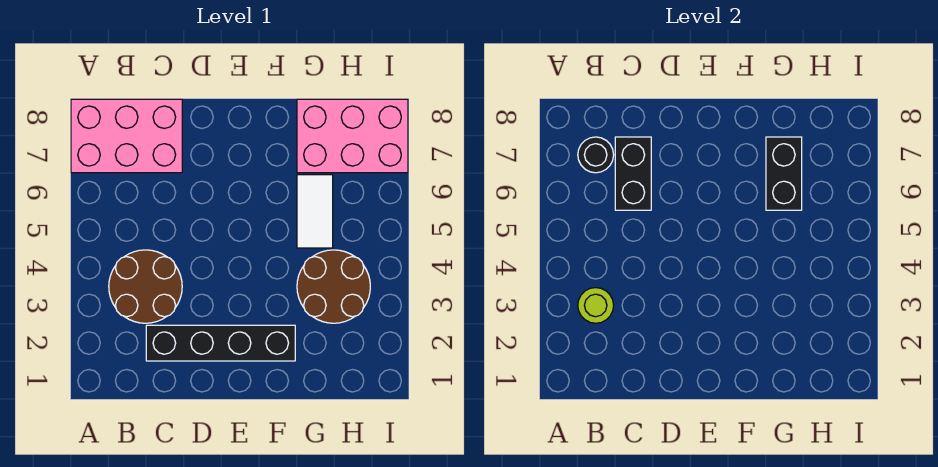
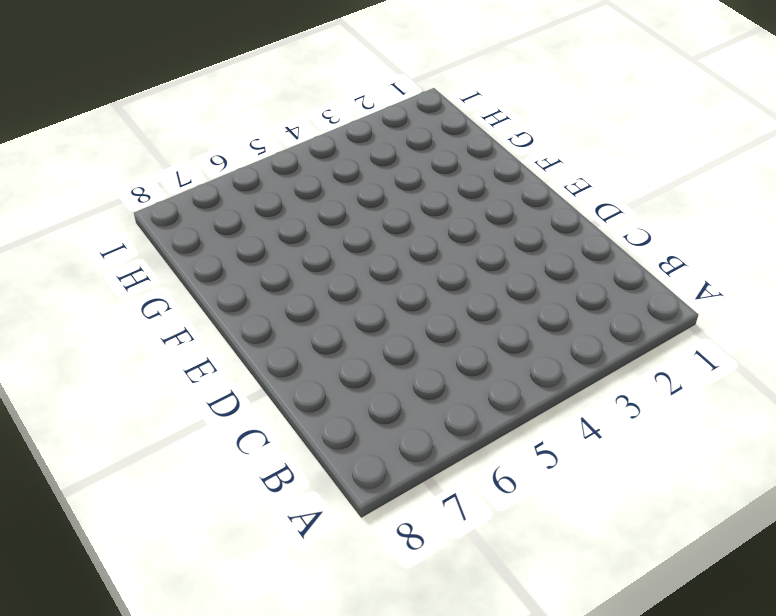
none -> pink 2x3 brick [71,99,182,173]
none -> brown 2x2 round brick [109,250,182,323]

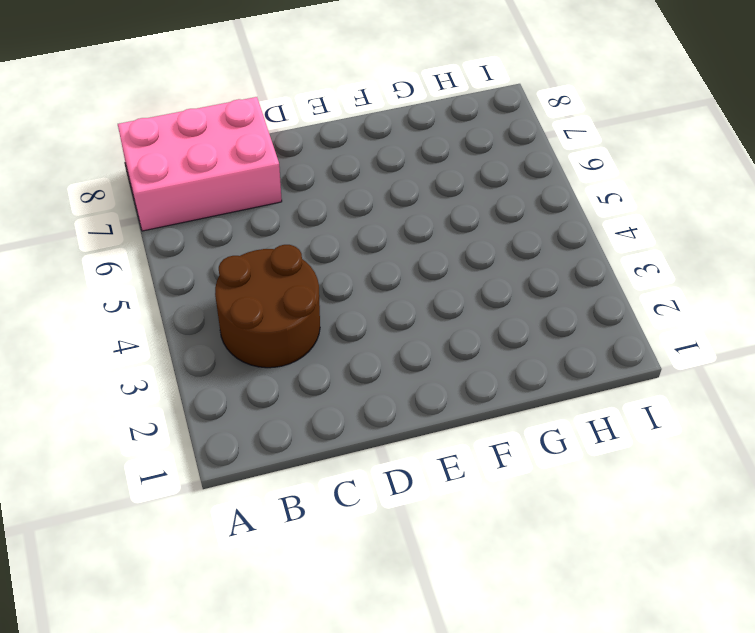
none -> black 1x4 brick [146,325,295,361]
none -> brown 2x2 round brick [297,250,370,323]

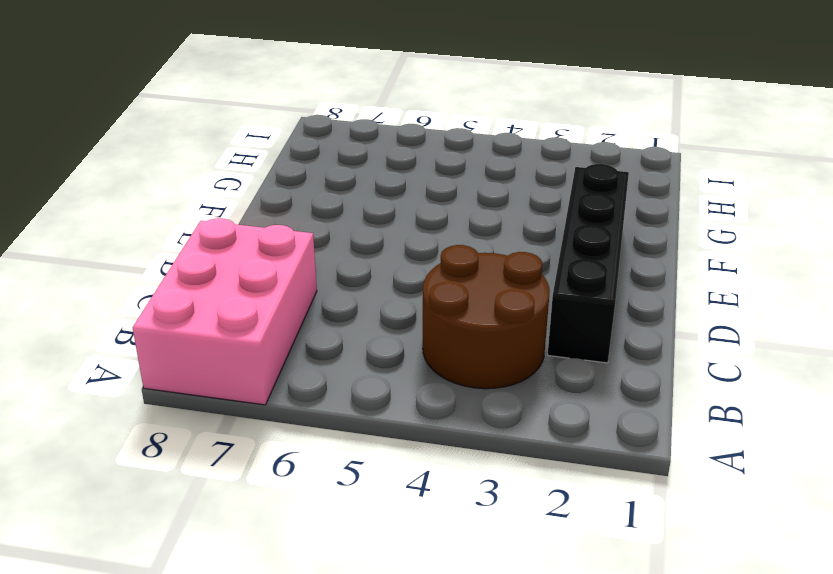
none -> brown 2x2 round brick [297,250,370,323]
none -> white 1x2 tile [297,175,333,248]

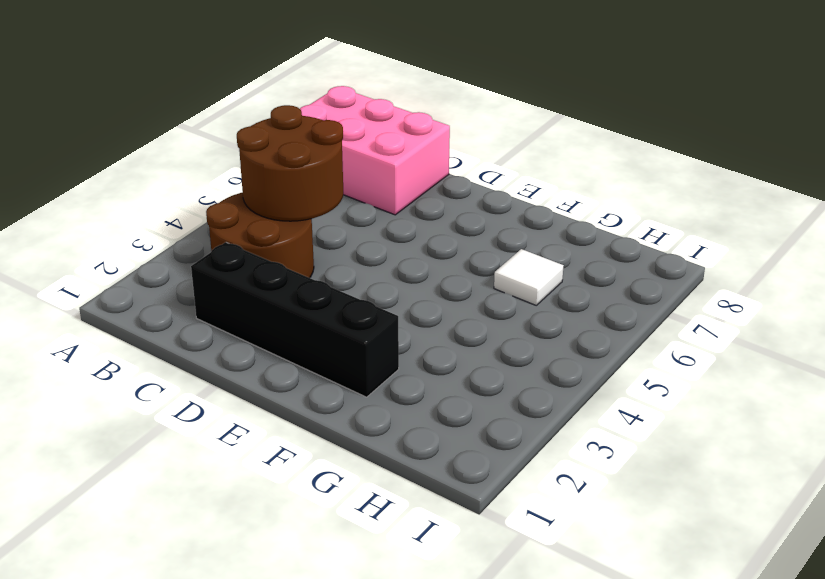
brown 2x2 round brick [237,105,343,221] -> brown 2x2 round brick moved to [297,250,370,323]
white 1x1 tile [494,249,564,305] -> white 1x2 tile [297,175,333,248]
none -> pink 2x3 brick [297,99,408,173]
none -> lime 1x1 round brick [578,288,614,323]

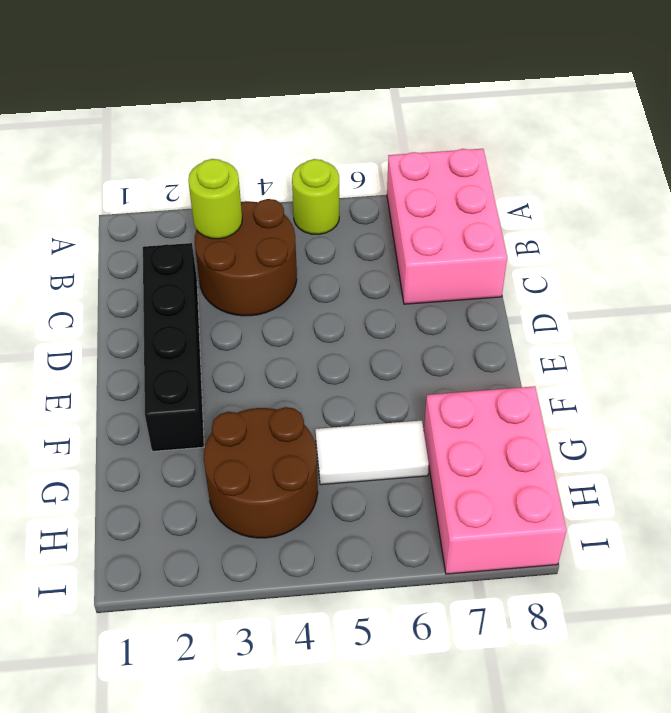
lime 1x1 round brick [292,159,339,234] -> none
none -> black 1x1 round brick [578,137,614,173]
none -> black 1x2 brick [615,137,651,210]

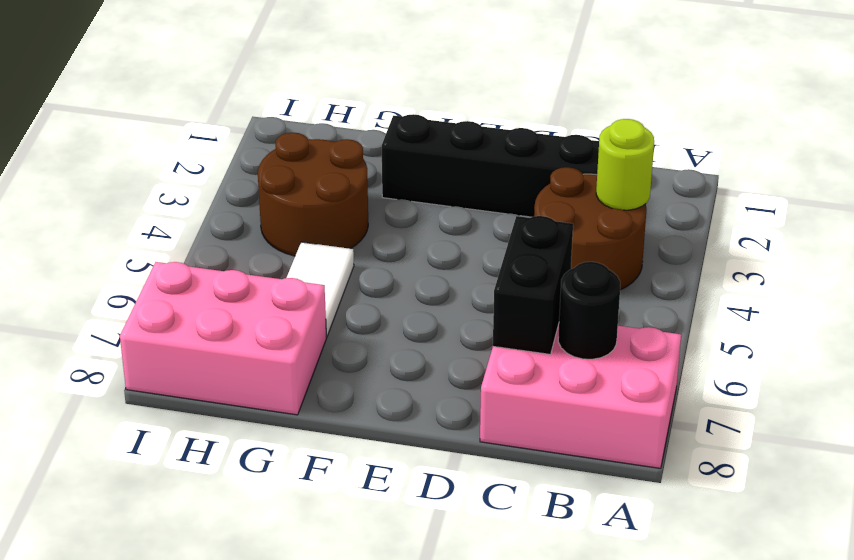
none -> black 1x2 brick [766,137,802,210]

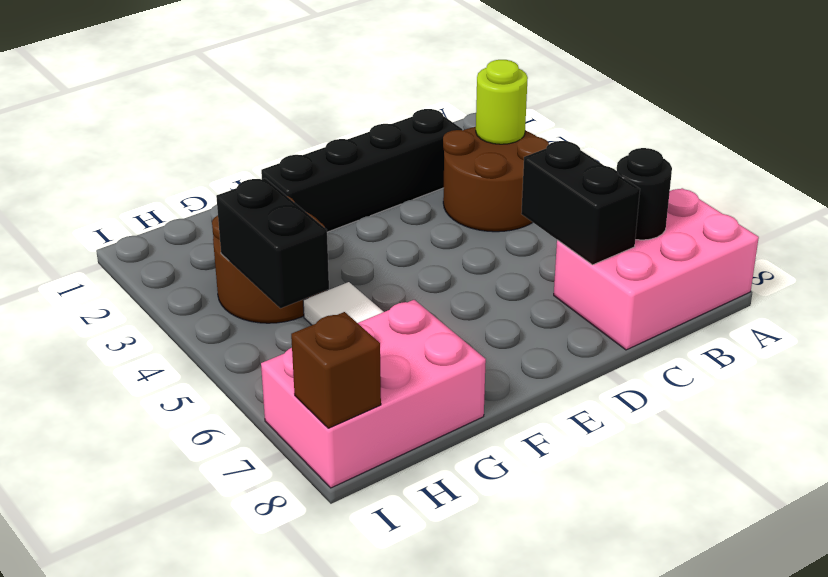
black 1x2 brick [216,178,329,308] -> black 1x2 brick moved to [766,137,802,210]
brown 1x1 brick [291,312,381,428] -> none

